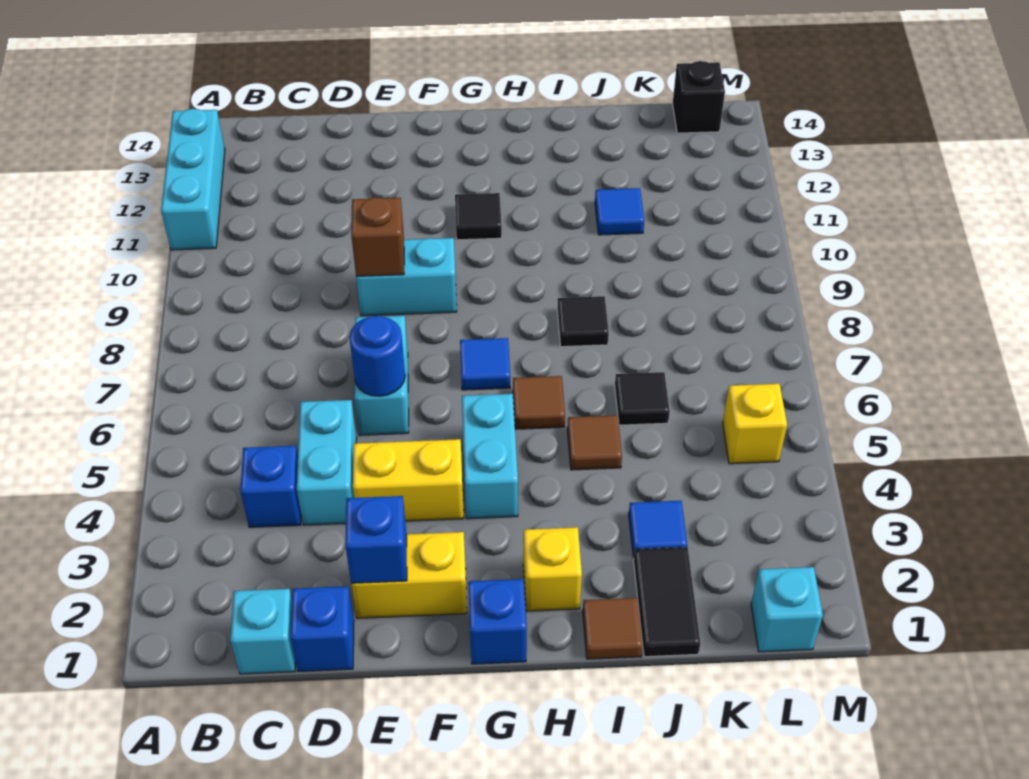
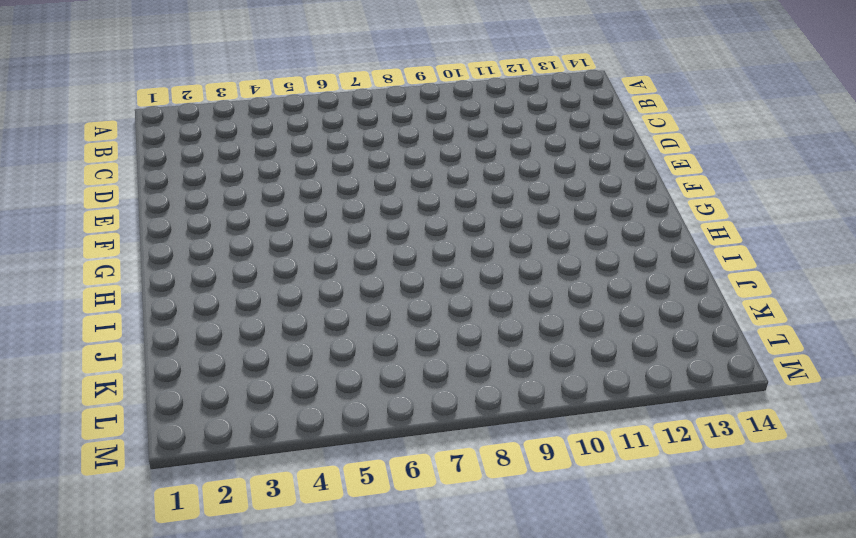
none -> cyan 1x3 brick [161,109,225,250]
none -> cyan 1x1 brick [230,589,296,674]
none -> blue 1x1 brick [240,446,301,527]

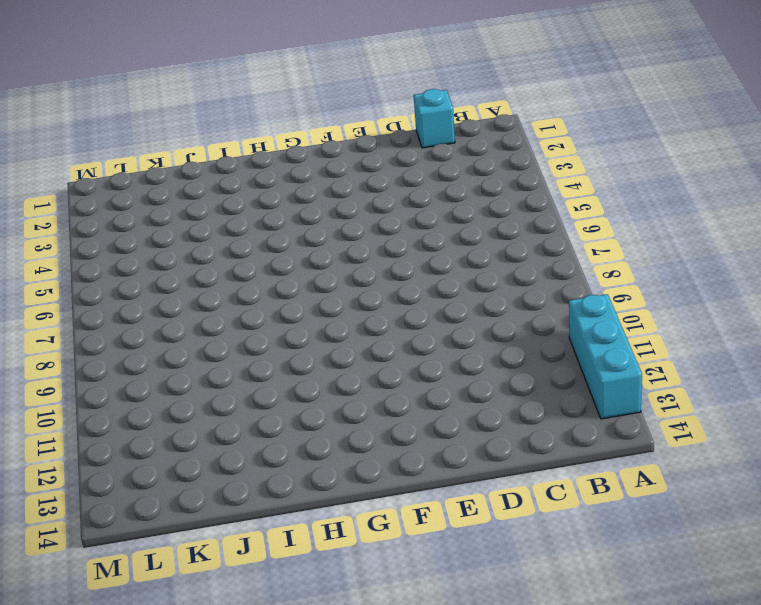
none -> blue 1x1 brick [240,446,301,527]
none -> blue 1x1 brick [290,586,354,672]
none -> cyan 1x2 brick [297,400,357,525]

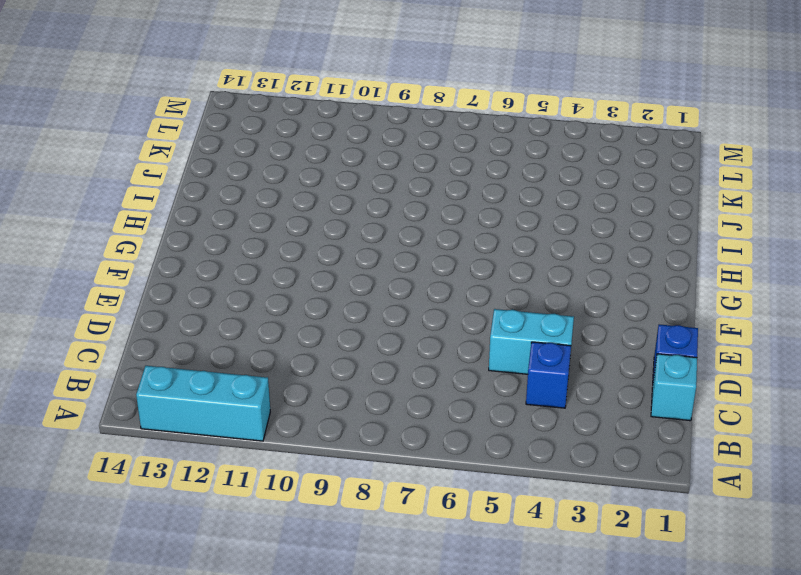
none -> yellow 1x2 brick [351,532,467,618]
none -> yellow 1x2 brick [353,439,464,521]
none -> cyan 1x2 brick [354,316,409,435]

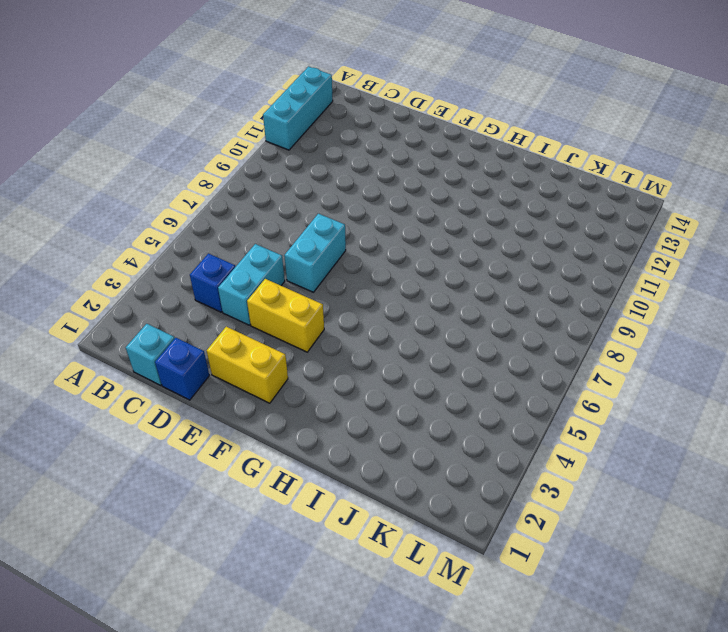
none -> cyan 1x2 brick [356,238,457,316]
none -> blue 1x1 brick [468,579,527,664]
none -> cyan 1x2 brick [462,394,518,519]

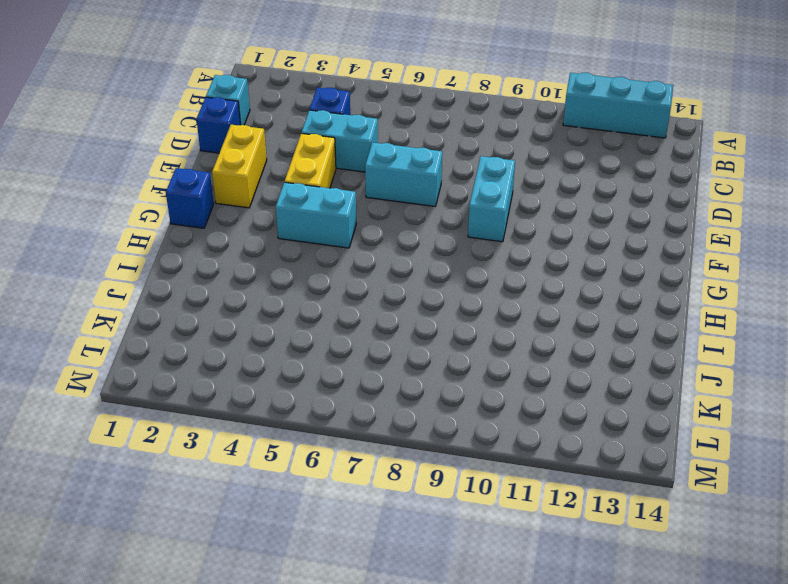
none -> blue 1x1 tile [460,338,510,390]
none -> black 1x1 tile [455,193,502,240]
none -> yellow 1x1 brick [523,527,582,611]

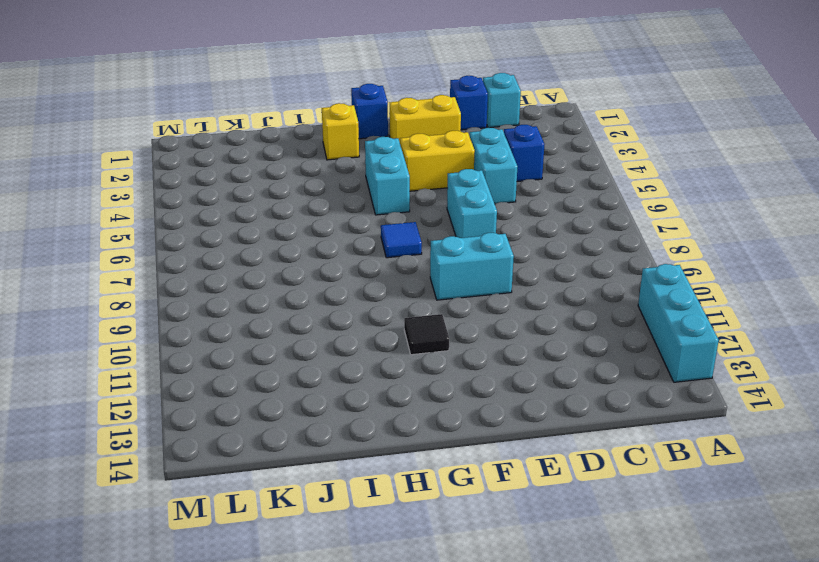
none -> brown 1x1 tile [513,376,565,429]
none -> brown 1x1 tile [583,598,643,659]
none -> brown 1x1 tile [567,415,622,470]

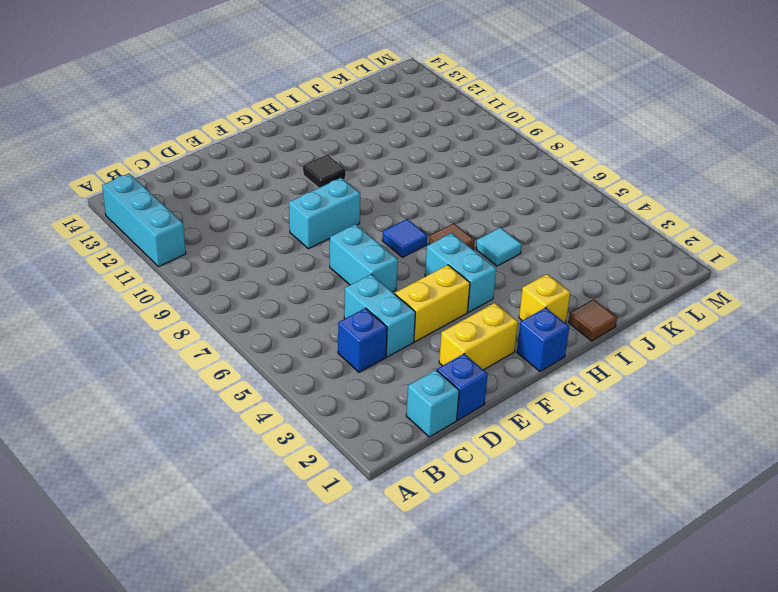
cyan 1x1 tile [476,228,522,266] -> brown 1x1 tile [567,415,622,470]
none -> black 1x1 tile [557,296,609,347]
none -> black 1x2 tile [634,547,701,657]
none -> blue 1x1 tile [629,501,687,558]

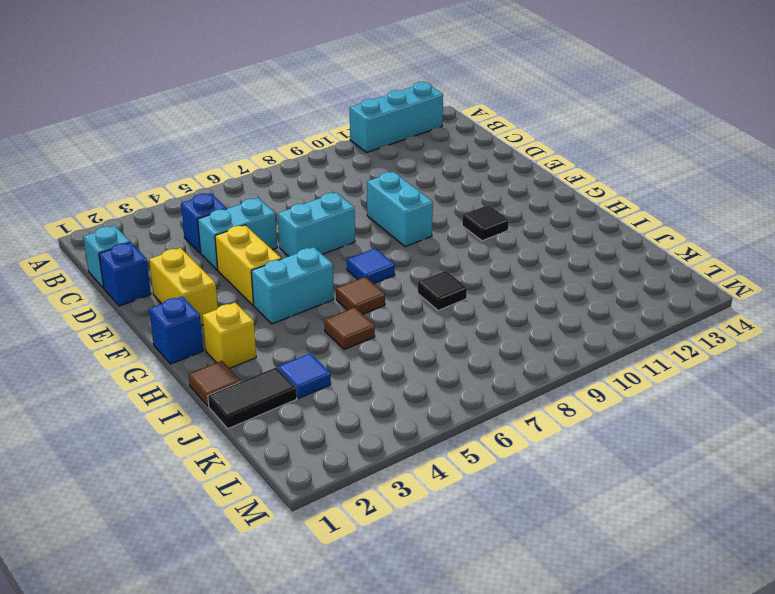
none -> black 1x1 tile [615,372,670,425]
none -> blue 1x1 tile [595,188,644,235]
none -> cyan 1x1 brick [751,567,823,652]

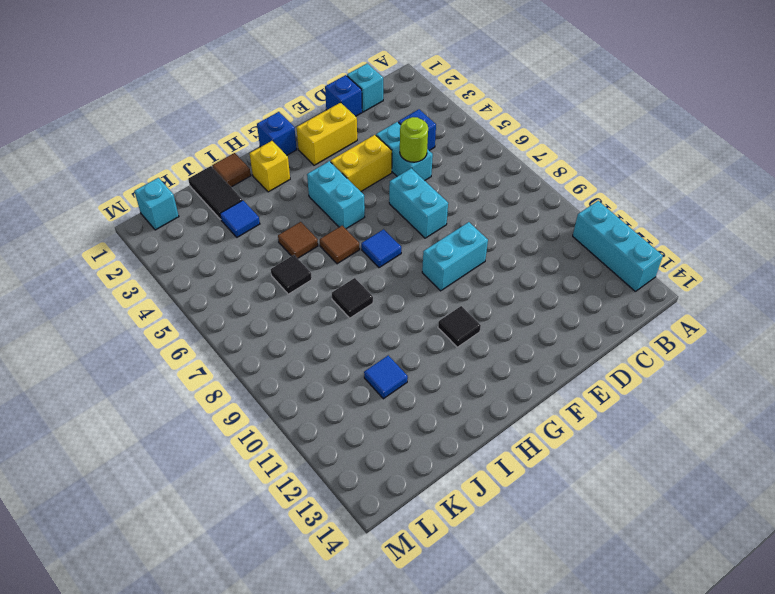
lime 1x1 round brick [400,117,428,162] -> none
none -> yellow 1x1 brick [723,384,787,464]
none -> black 1x1 brick [673,61,725,133]
none -> blue 1x1 brick [345,496,407,584]

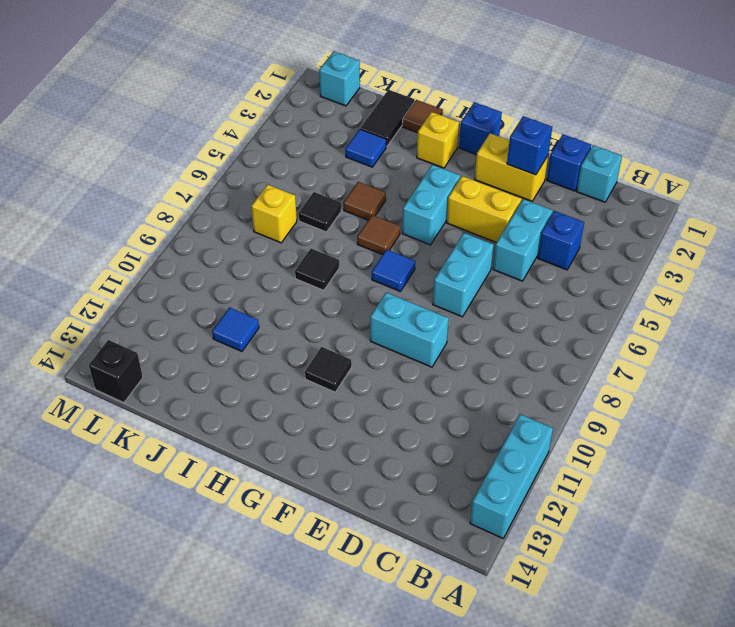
yellow 1x1 brick [251,185,297,243] -> yellow 1x1 brick moved to [723,384,787,464]
none -> blue 1x1 round brick [349,316,405,396]
none -> brown 1x1 brick [351,197,404,276]

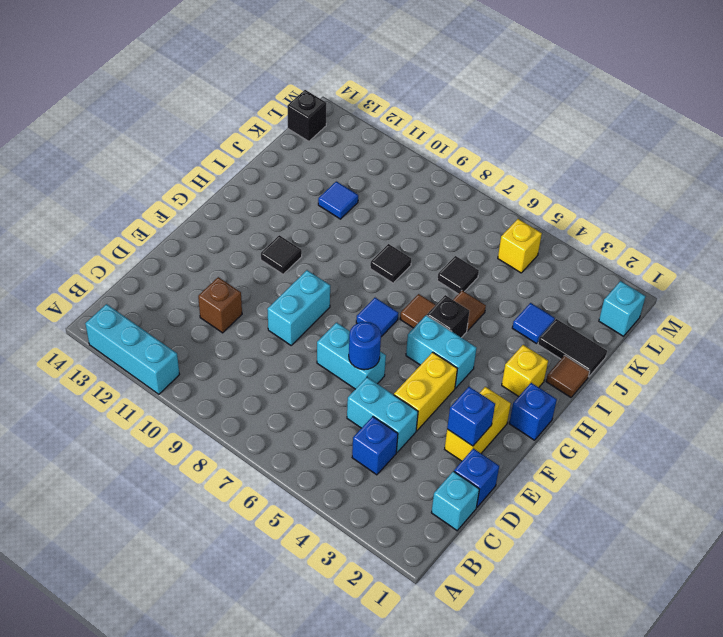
brown 1x1 brick [198,277,242,333] -> brown 1x1 brick moved to [351,197,404,276]
black 1x1 brick [427,295,469,338] -> none

